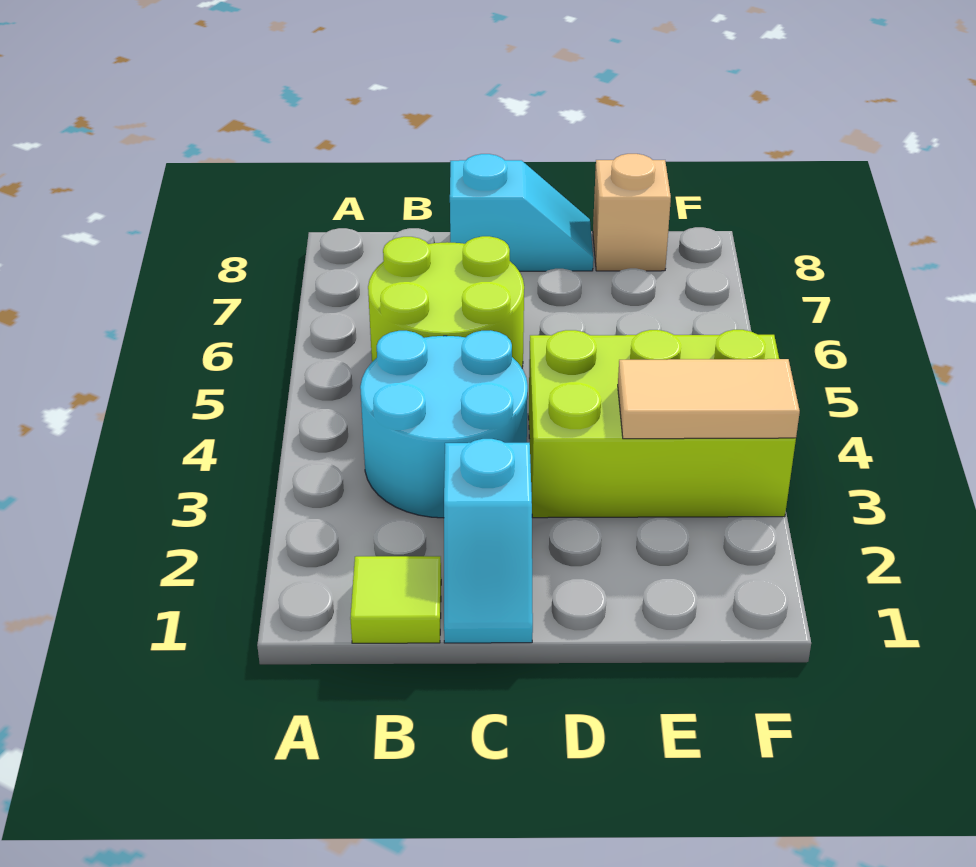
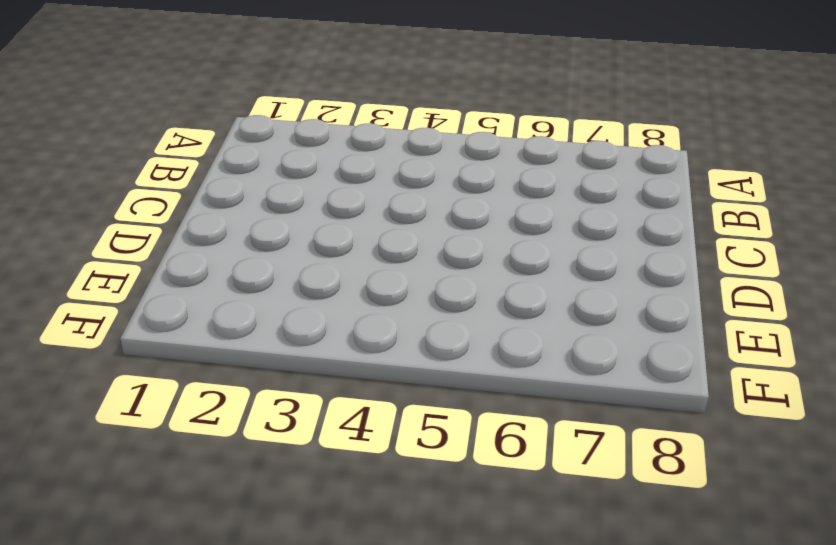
none -> lime 1x1 tile [350,556,441,643]
none -> cyan 2x2 round brick [360,330,528,518]

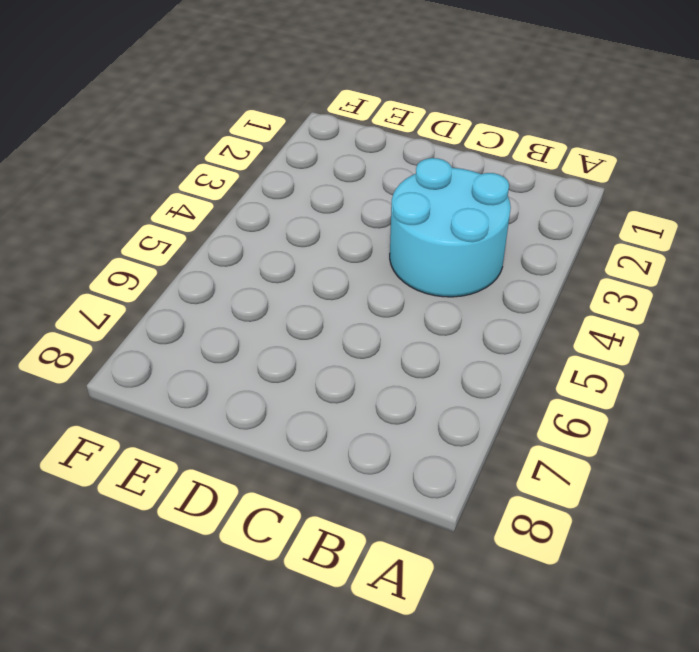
none -> lime 1x1 tile [350,556,441,643]
none -> lime 2x2 round brick [368,236,524,368]

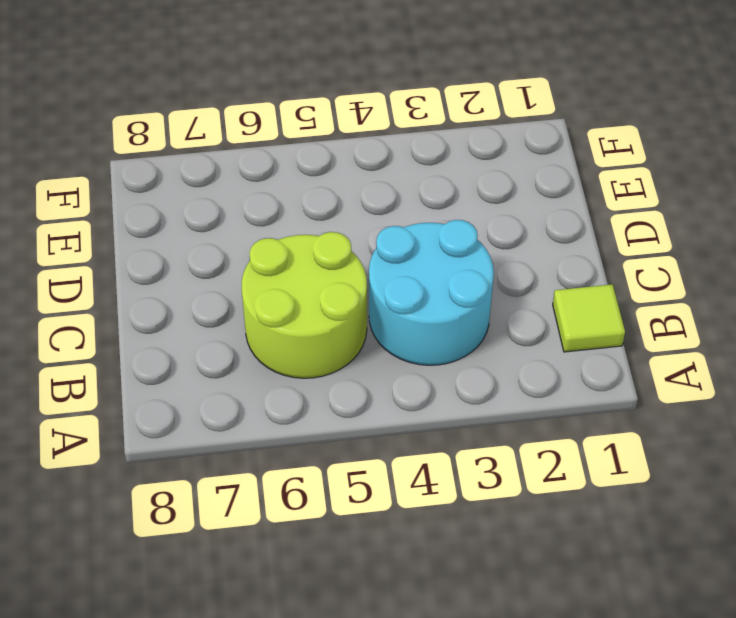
none -> cyan 1x2 slope [444,439,533,643]
none -> cyan 1x2 slope [450,154,593,271]

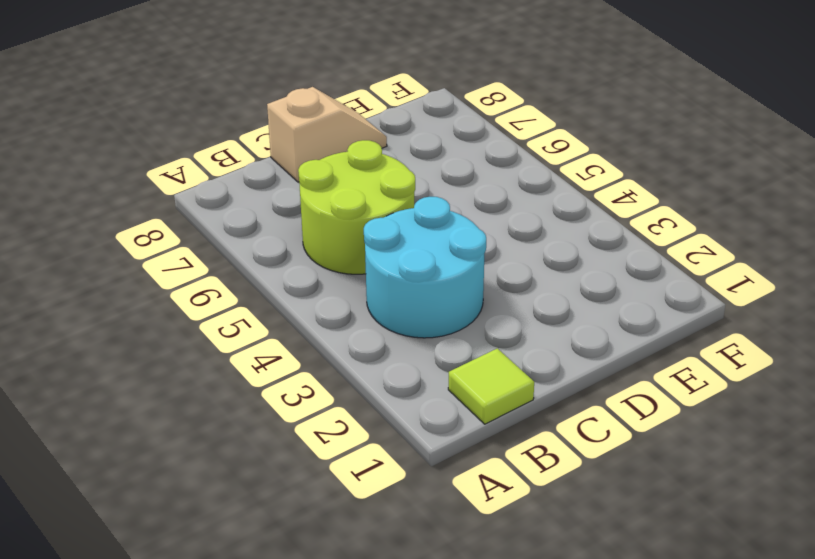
tan 1x2 slope [267,87,387,182] -> cyan 1x2 slope [450,154,593,271]
none -> cyan 1x2 slope [444,439,533,643]
none -> lime 2x3 brick [529,330,796,518]

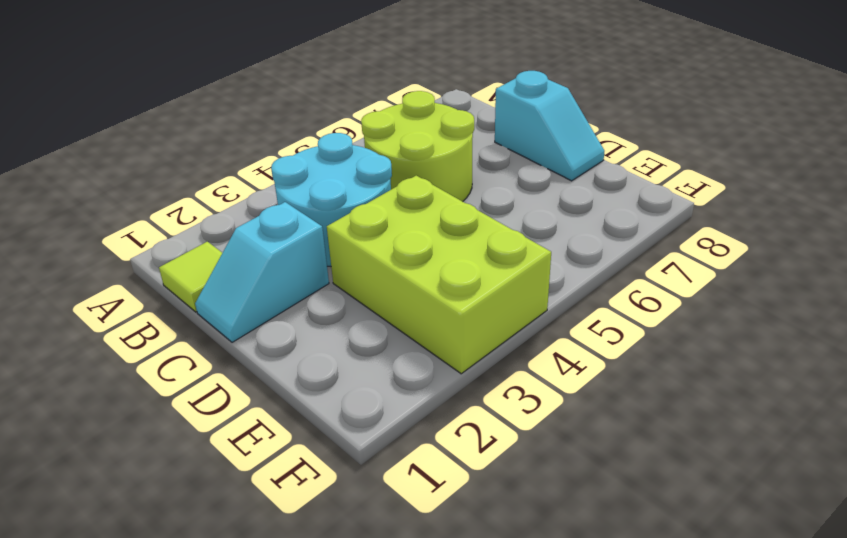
none -> tan 1x1 brick [593,154,671,271]
none -> tan 1x2 tile [618,359,800,439]

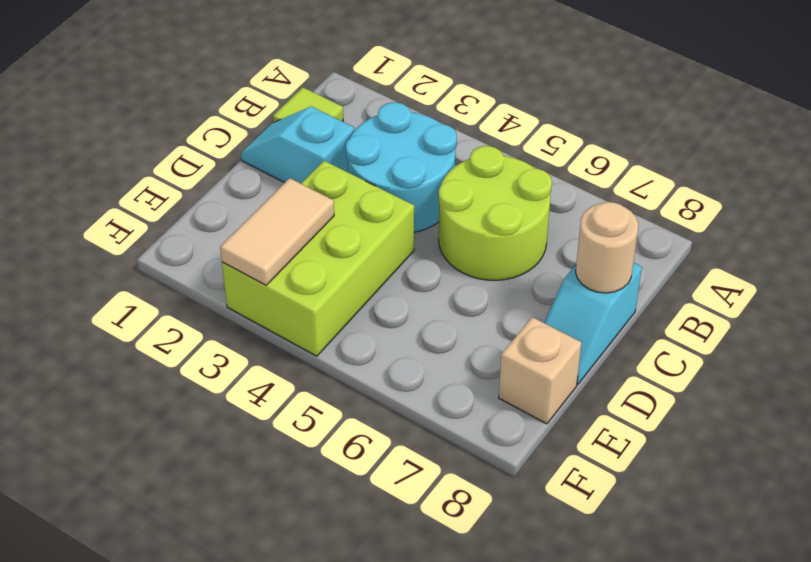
tan 1x1 round brick [576,202,638,293] -> none

